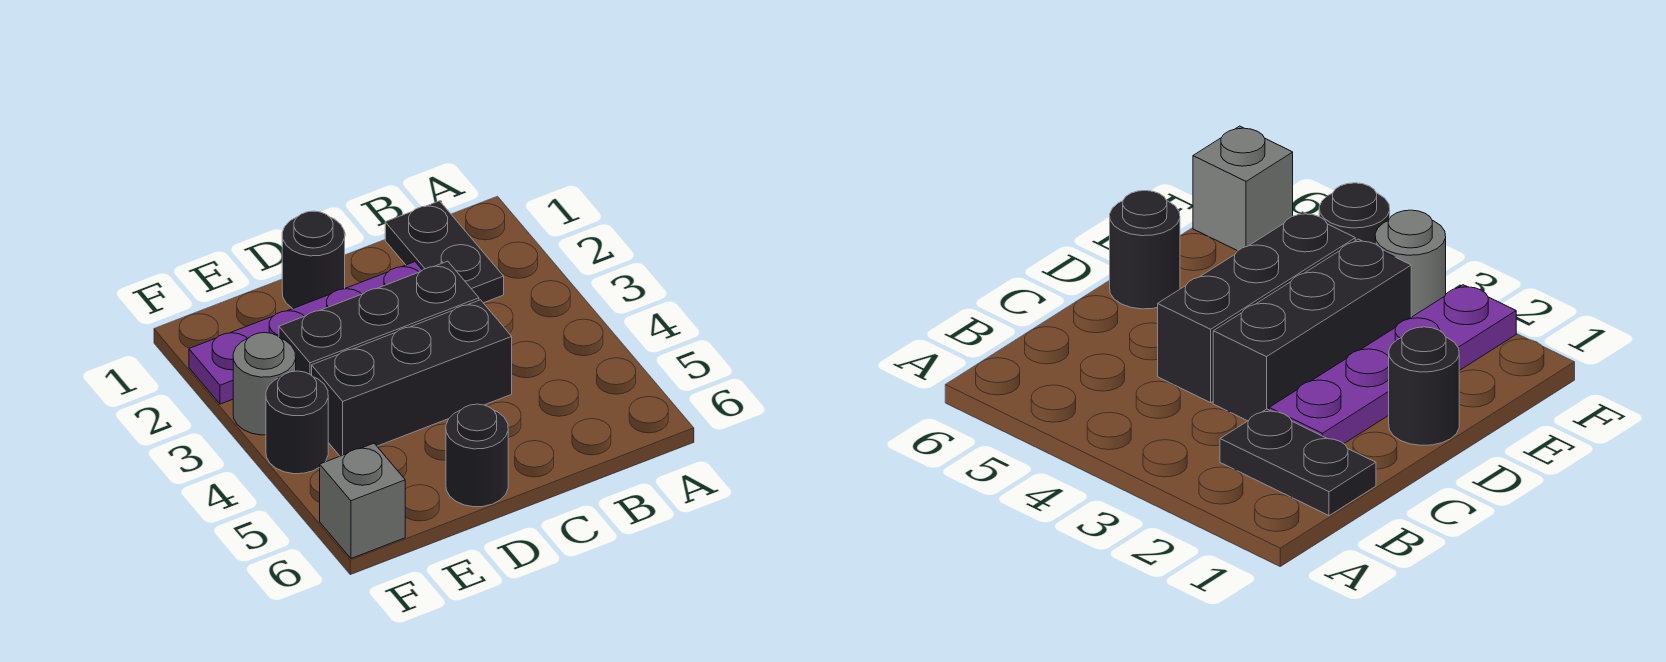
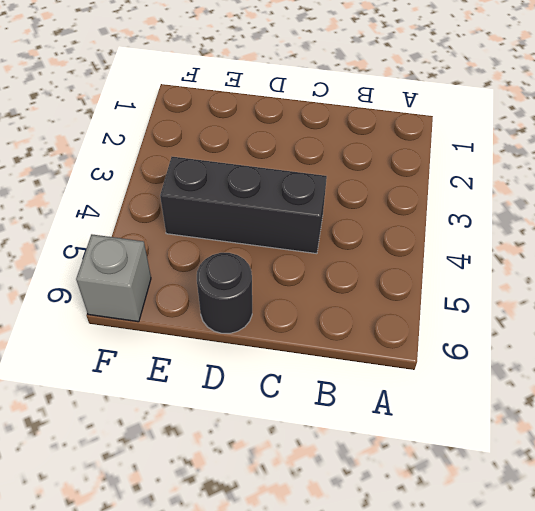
none -> black 1x2 plate [385,201,504,303]
none -> purple 1x4 plate [189,262,422,404]

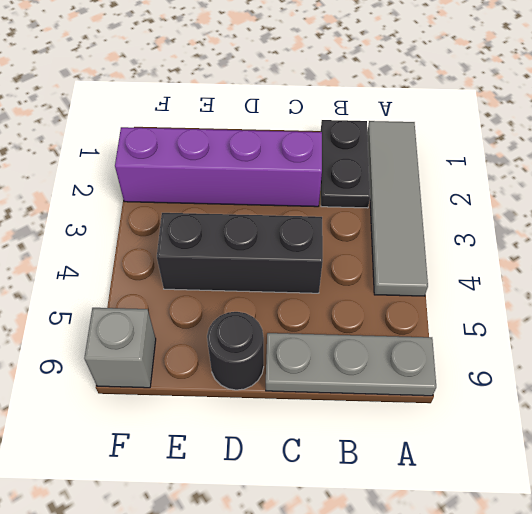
grey 1x4 tile [367,121,428,296] -> none
grey 1x3 plate [266,333,436,396] -> none
purple 1x4 brick [115,127,322,207] -> purple 1x4 plate [189,262,422,404]
none -> black 1x3 brick [279,261,479,376]
none -> black 1x1 round brick [282,211,345,309]

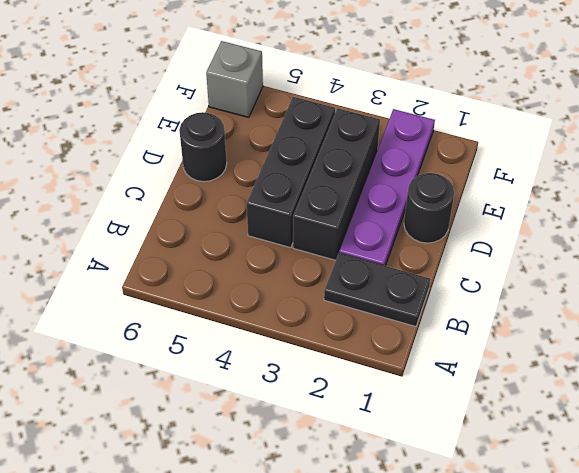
none -> grey 1x1 round brick [233,333,296,435]
none -> black 1x1 round brick [266,371,328,474]

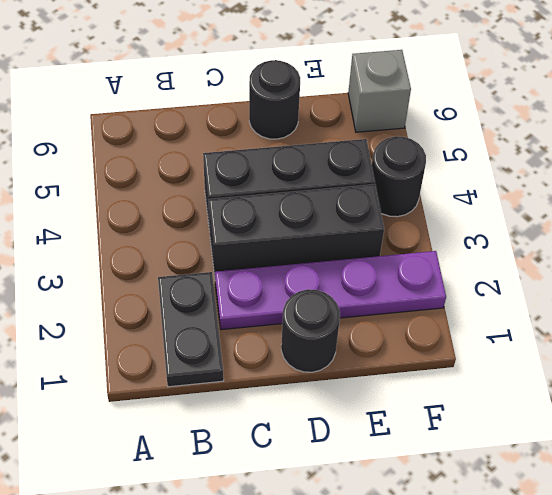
none -> grey 1x1 round brick [233,333,296,435]

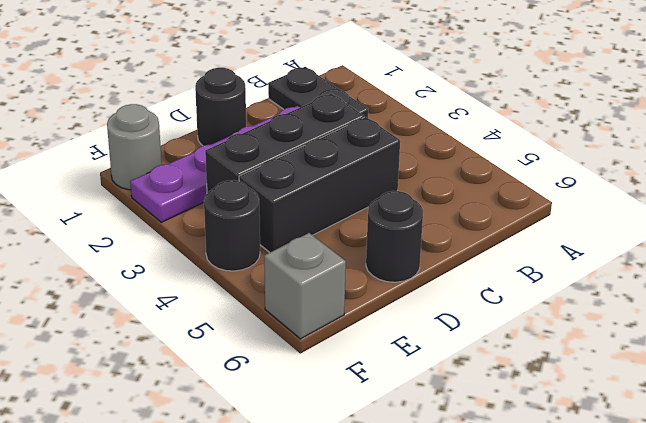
grey 1x1 round brick [107,104,162,190] -> grey 1x1 round brick moved to [233,333,296,435]

